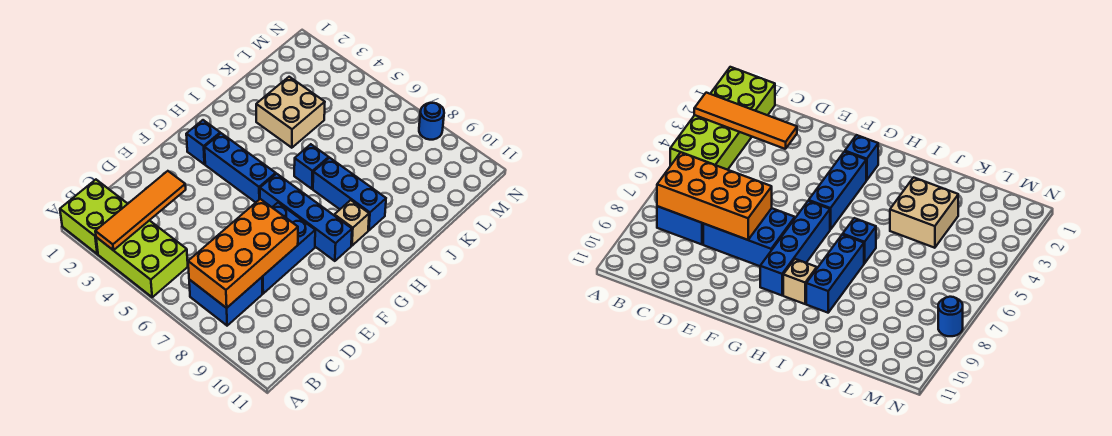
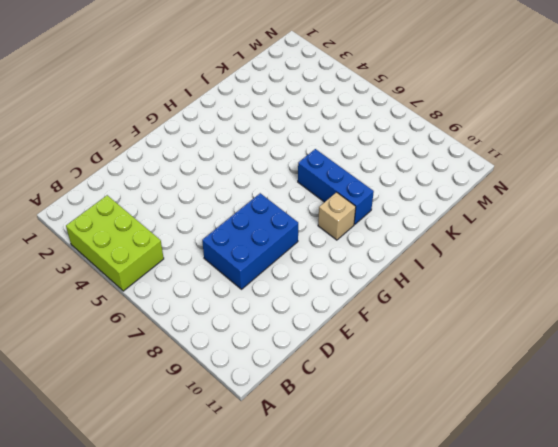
none -> lime 2x2 brick [60,180,128,254]
none -> blue 2x2 brick [189,277,262,326]
none -> blue 1x1 brick [186,120,220,164]

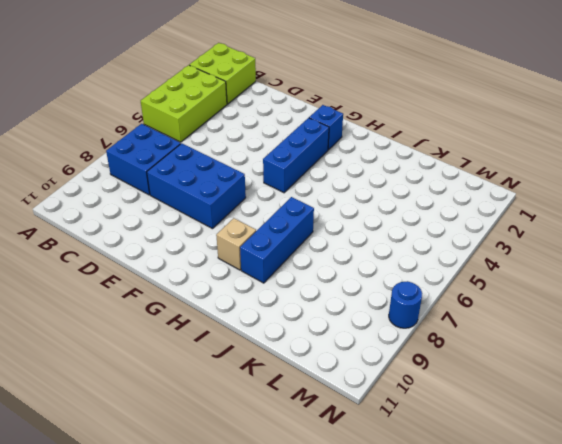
none -> blue 1x4 brick [260,174,352,261]
none -> blue 1x1 brick [294,144,329,189]
none -> tan 2x2 brick [256,77,325,148]

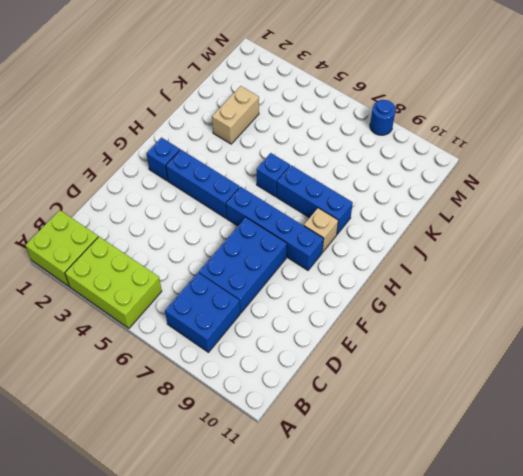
tan 1x2 brick [212,86,259,144] -> tan 2x2 brick [256,77,325,148]
none -> orange 1x4 tile [95,171,186,250]
none -> orange 2x4 brick [188,199,298,308]

